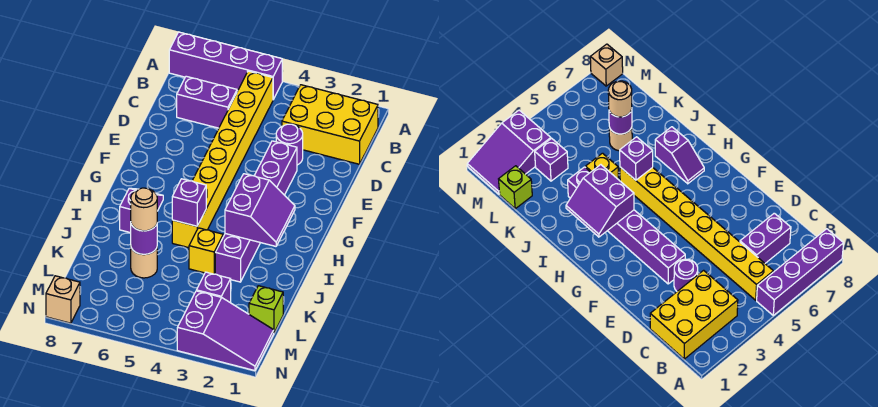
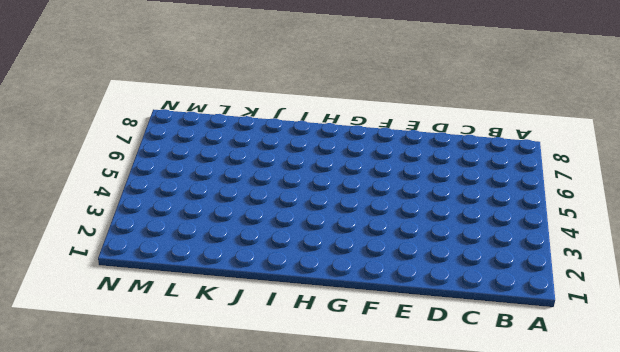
none -> purple 1x4 brick [169,32,282,99]
none -> yellow 2x3 brick [282,85,378,164]
none -> yellow 1x8 brick [172,71,273,248]

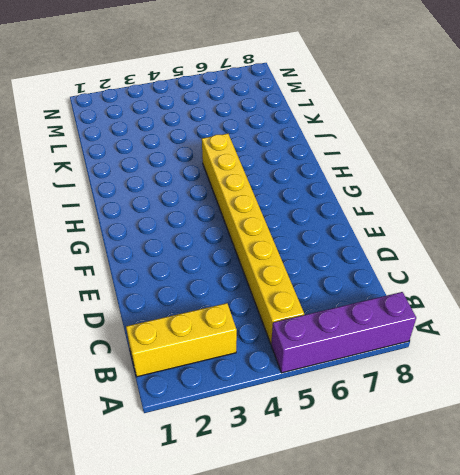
yellow 1x3 brick [126,303,237,377] -> yellow 2x3 brick [282,85,378,164]
none -> purple 1x2 brick [177,76,237,128]
none -> purple 1x1 round brick [276,124,303,165]
none -> purple 1x6 brick [215,141,297,282]

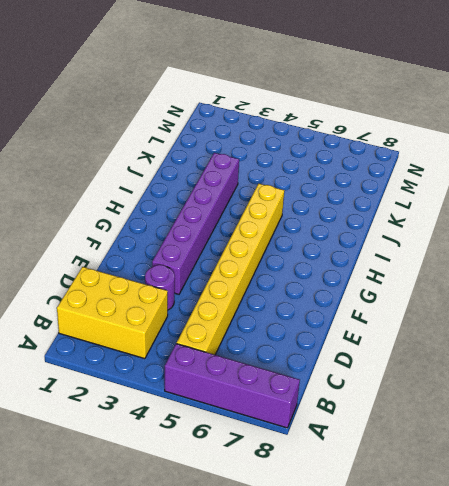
none -> purple 1x2 brick [177,76,237,128]
none -> purple 1x2 slope [120,188,163,233]
none -> yellow 1x1 brick [189,228,223,274]

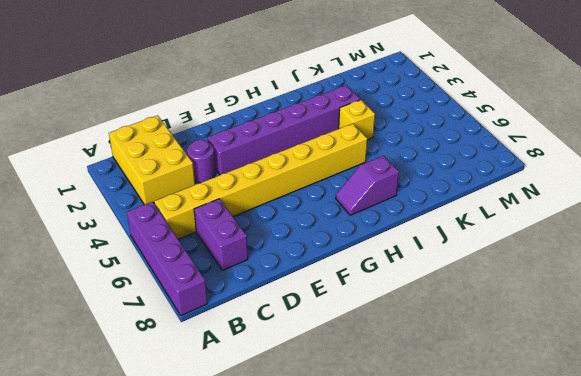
none -> tan 1x1 round brick [131,248,157,278]
none -> lime 1x1 brick [249,286,283,333]
none -> purple 1x1 brick [196,272,231,302]

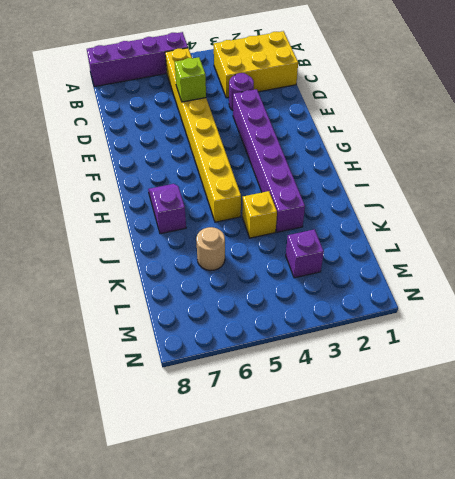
lime 1x1 brick [175,57,206,102] -> lime 1x1 brick moved to [249,286,283,333]
none -> purple 1x2 brick [177,76,237,128]
none -> purple 2x3 slope [177,291,274,371]
none -> tan 1x1 brick [46,276,80,323]

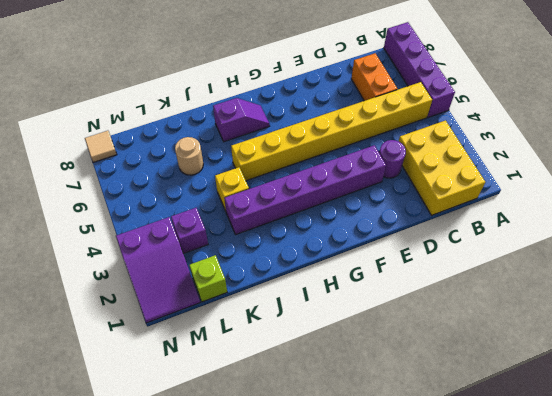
orange 1x2 brick [351,53,397,101] -> purple 1x2 brick [177,76,237,128]
tan 1x1 tile [85,131,117,162] -> tan 1x1 brick [46,276,80,323]
none -> purple 2x2 slope [225,174,295,246]
none -> purple 1x1 brick [172,179,206,226]
none -> purple 1x1 round brick [131,225,157,254]

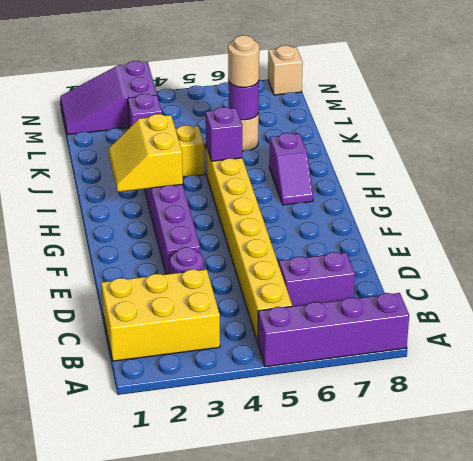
yellow 2x2 slope [108,114,183,192] -> purple 2x2 slope [225,174,295,246]
none -> lime 1x1 brick [249,286,283,333]

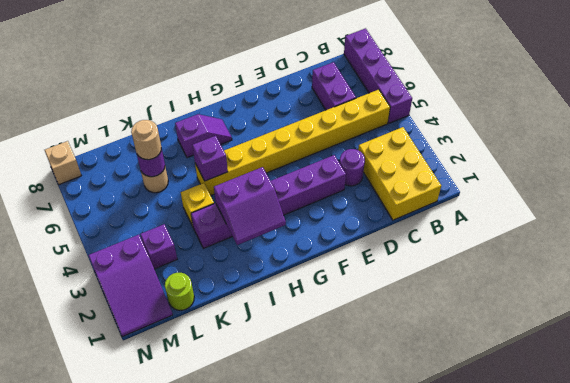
lime 1x1 round brick [165,273,194,310] -> lime 1x1 brick [249,286,283,333]

